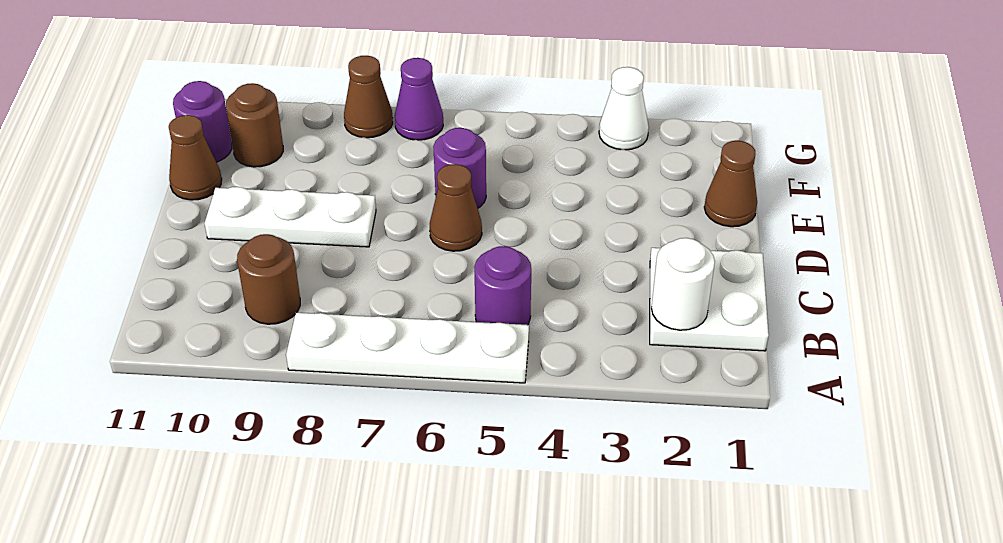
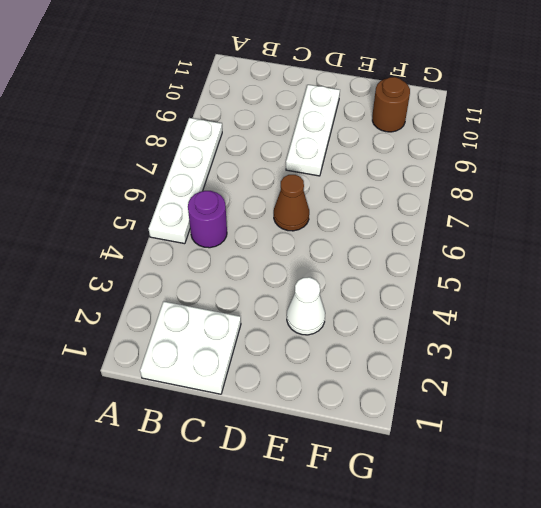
white 1x1 cone [287,277,325,335] -> white 1x1 cone moved to [599,67,649,150]
none -> brown 1x1 round brick [237,234,300,324]
none -> brown 1x1 cone [704,141,757,227]
none -> purple 1x1 round brick [433,128,486,208]

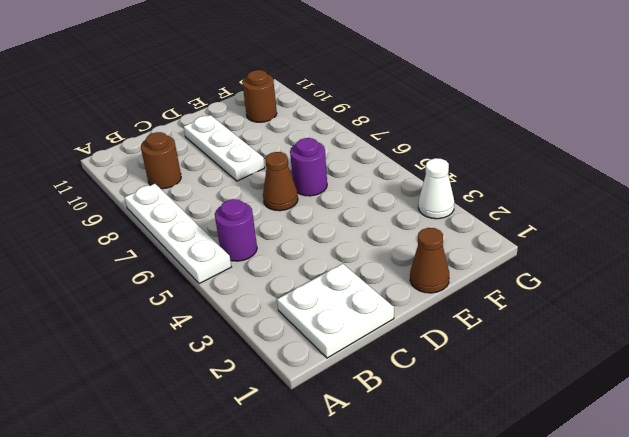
none -> brown 1x1 cone [169,115,222,200]
none -> purple 1x1 round brick [173,81,232,162]
none -> purple 1x1 cone [395,58,443,140]

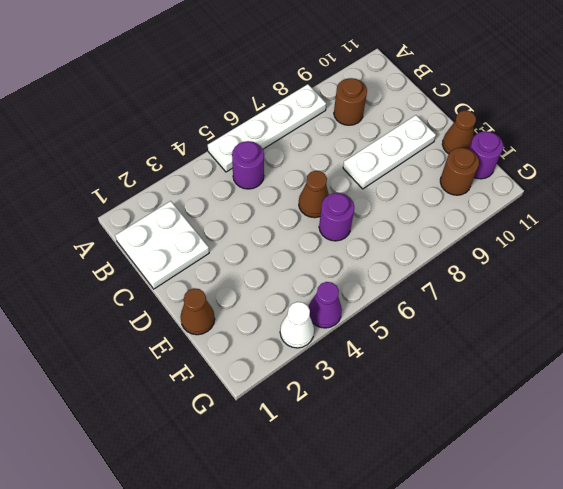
purple 1x1 cone [309,282,342,328] -> purple 1x1 cone moved to [395,58,443,140]
none -> brown 1x1 cone [344,56,393,138]
none -> white 1x1 round brick [651,238,715,330]

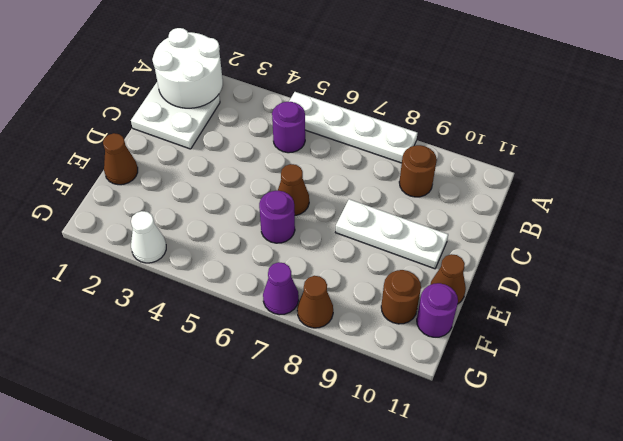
white 2x2 round brick [152,28,223,108] -> white 1x1 round brick [651,238,715,330]

